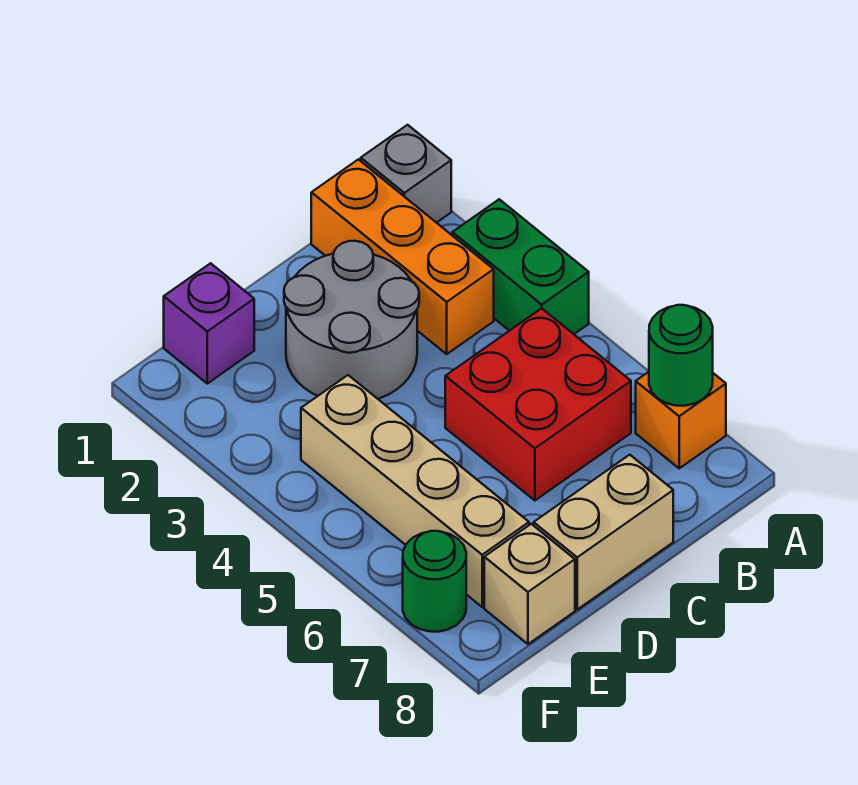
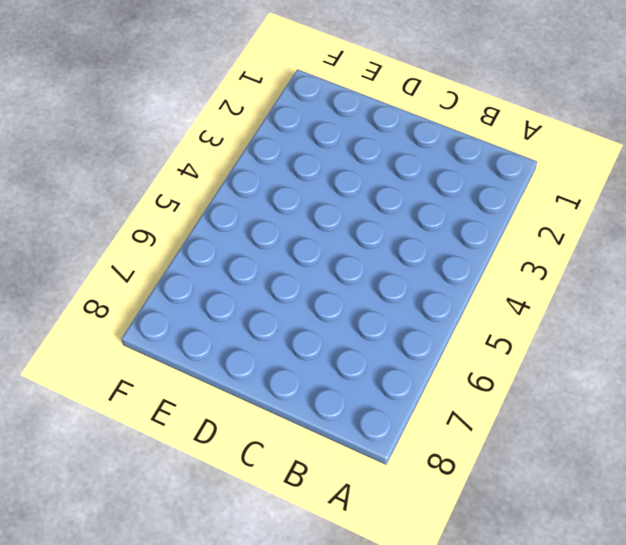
none -> grey 1x1 brick [361,125,451,223]
none -> green 1x2 brick [452,199,589,334]
none -> orange 1x1 brick [636,372,726,468]

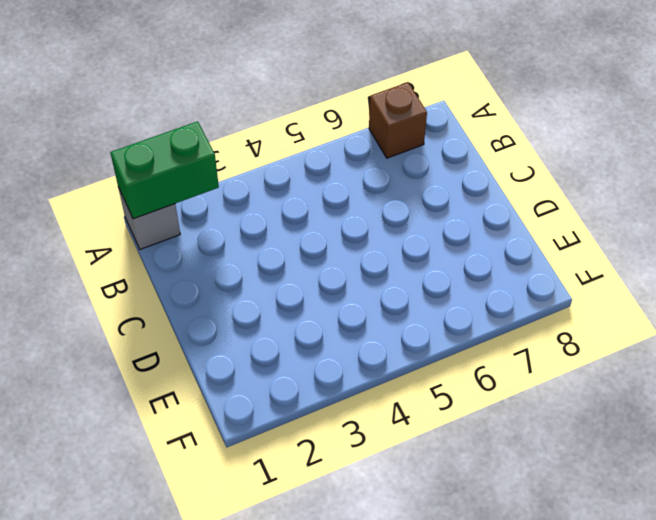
green 1x2 brick [110,121,219,219] -> green 1x2 brick moved to [452,199,589,334]
brown 1x1 brick [369,82,427,158] -> orange 1x1 brick [636,372,726,468]
none -> orange 1x3 brick [311,159,494,354]
none -> red 2x2 brick [445,308,631,500]
none -> grey 2x2 round brick [284,241,419,399]

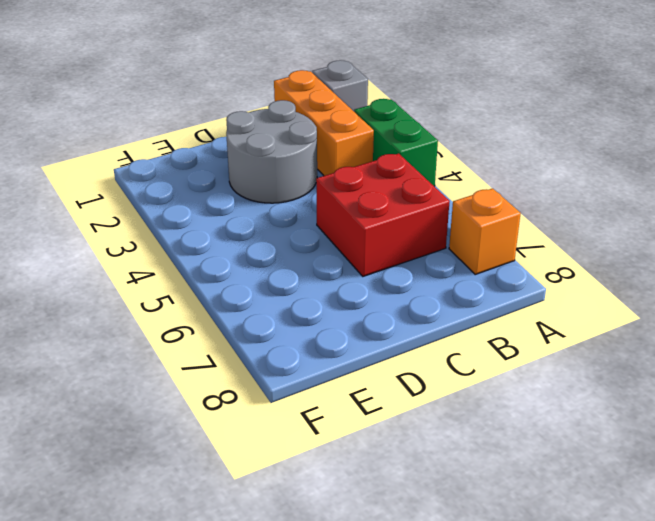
none -> tan 1x2 brick [534,455,673,609]
none -> purple 1x1 brick [164,263,254,384]
none -> tan 1x4 brick [301,375,529,607]

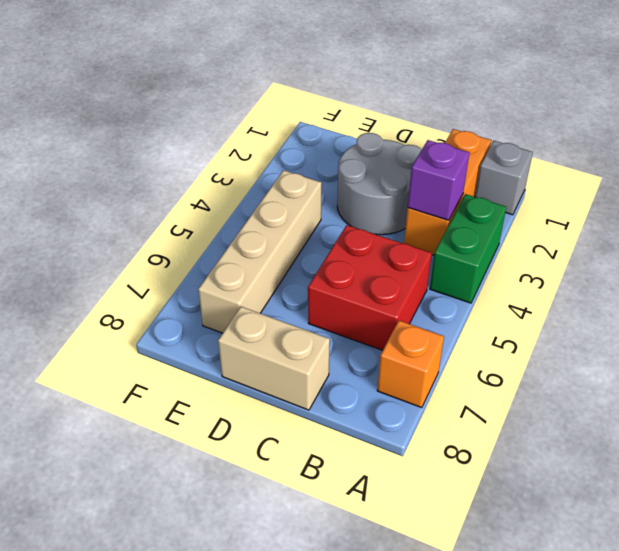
purple 1x1 brick [408,140,469,220] -> purple 1x1 brick moved to [164,263,254,384]
none -> tan 1x1 brick [484,524,575,644]
none -> green 1x1 round brick [403,531,466,632]
none -> green 1x1 round brick [649,305,713,406]

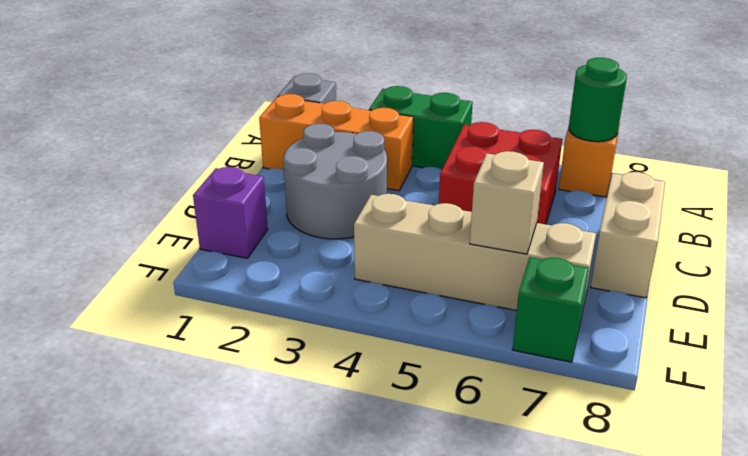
tan 1x1 brick [470,151,544,254] -> tan 1x1 brick moved to [484,524,575,644]
green 1x1 brick [513,257,589,362] -> green 1x1 round brick [403,531,466,632]

